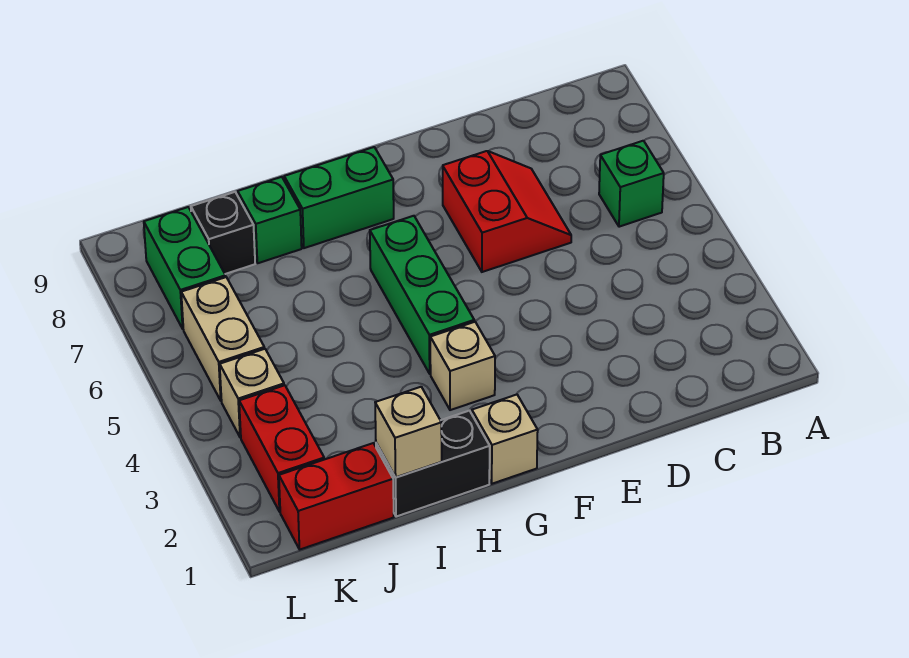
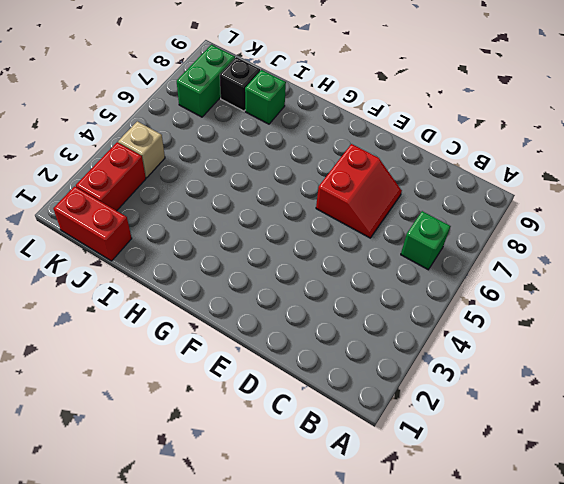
none -> tan 1x1 brick [472,395,538,484]
none -> tan 1x1 brick [430,322,495,410]
none -> green 1x3 brick [370,216,474,374]

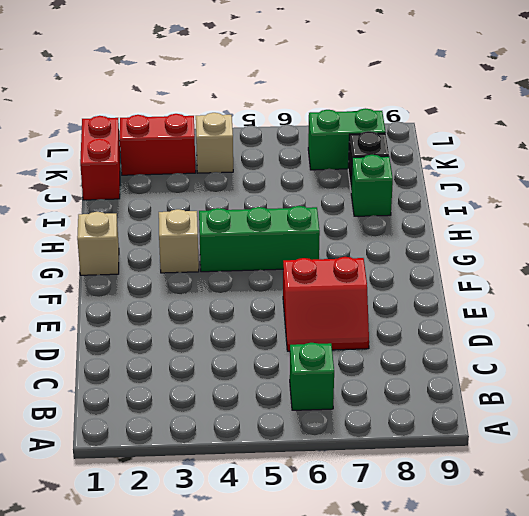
none -> green 1x2 brick [284,147,394,248]
none -> black 1x2 brick [376,410,490,517]
none -> tan 1x2 brick [181,277,264,401]

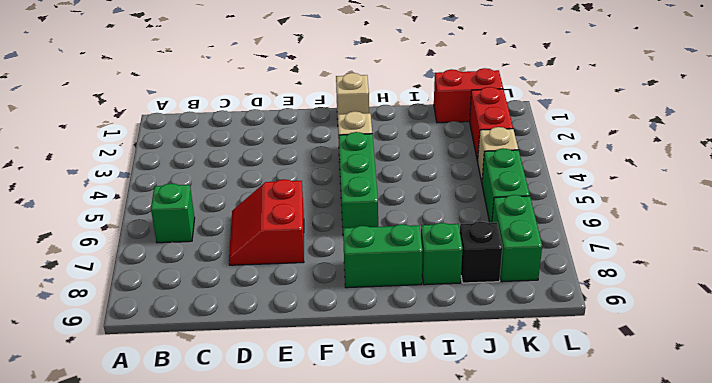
green 1x2 brick [482,148,530,223] -> tan 1x2 brick [181,277,264,401]
none -> black 1x2 brick [376,410,490,517]
none -> tan 1x1 brick [375,387,442,477]

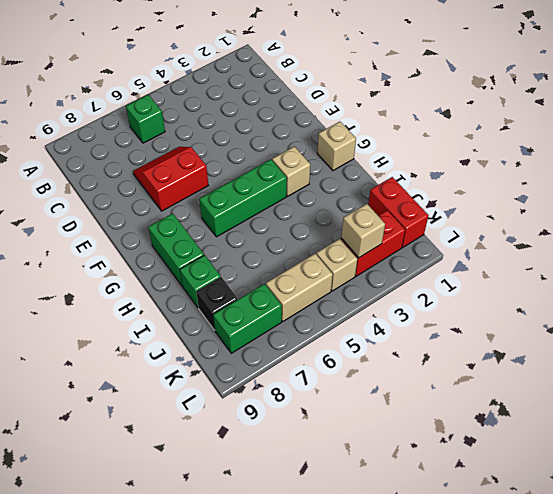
tan 1x1 brick [341,204,385,258] -> tan 1x1 brick moved to [375,387,442,477]
none -> black 1x2 brick [376,410,490,517]

